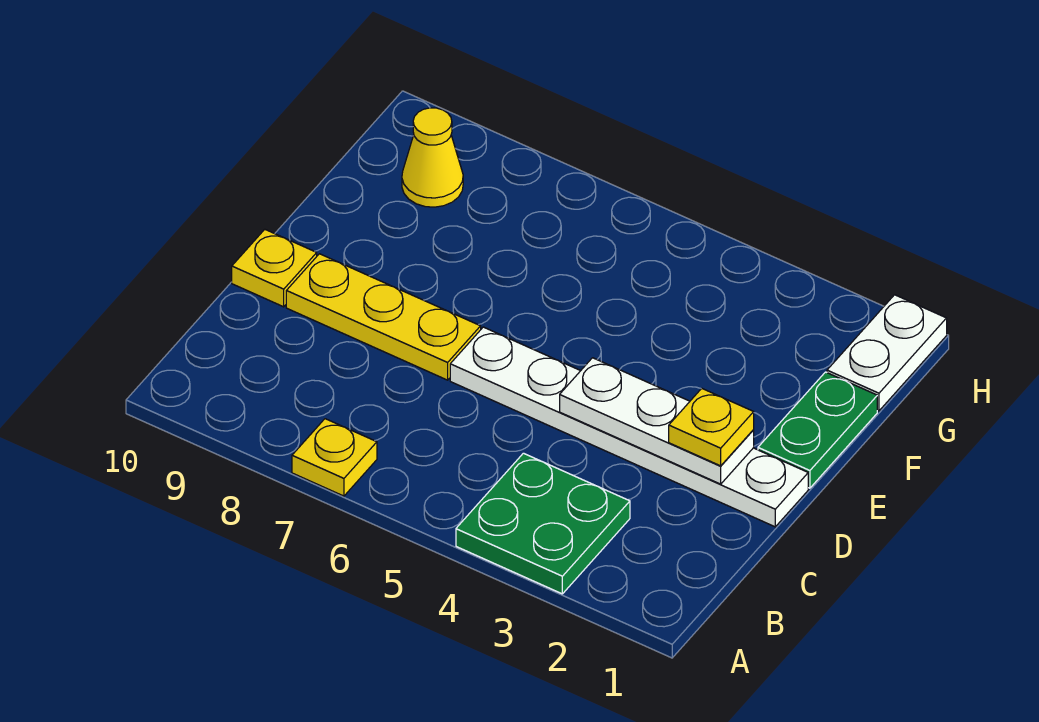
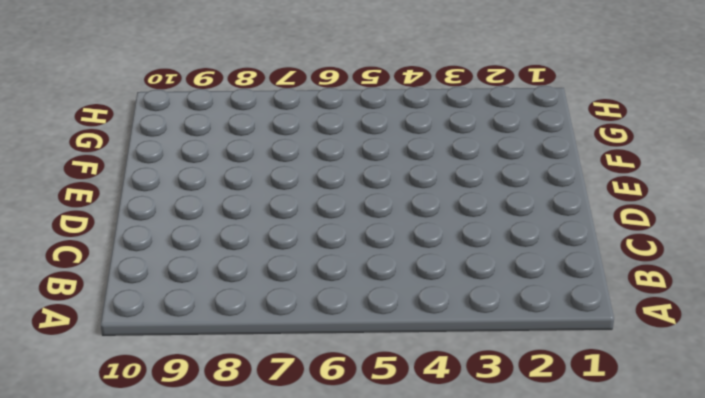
none -> green 2x2 plate [456,453,630,594]
none -> yellow 1x1 plate [292,419,377,496]

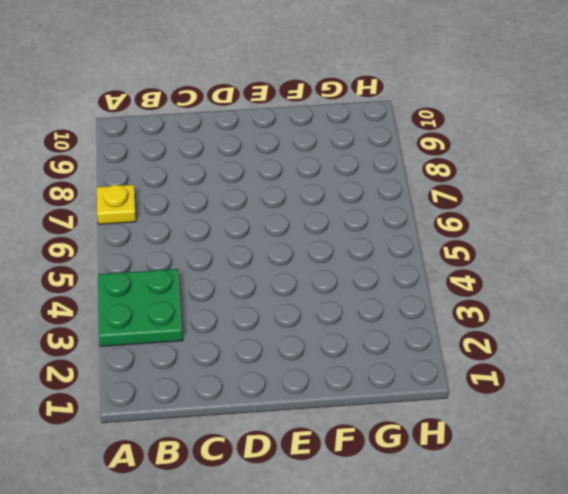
none -> white 1x6 plate [450,327,808,527]
none -> yellow 1x3 plate [286,254,481,380]

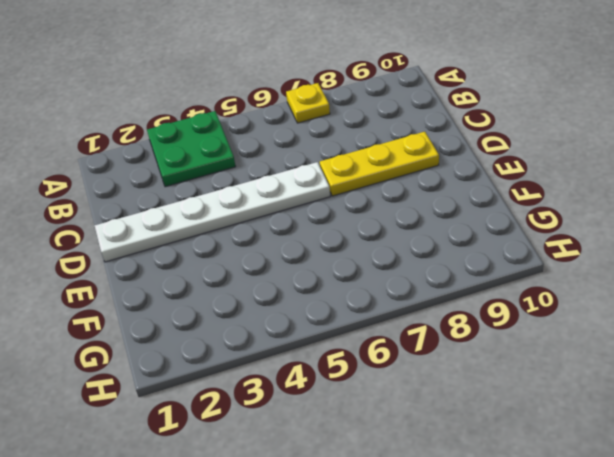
none -> yellow 1x1 plate [232,229,317,307]
none -> green 1x2 plate [758,372,877,488]

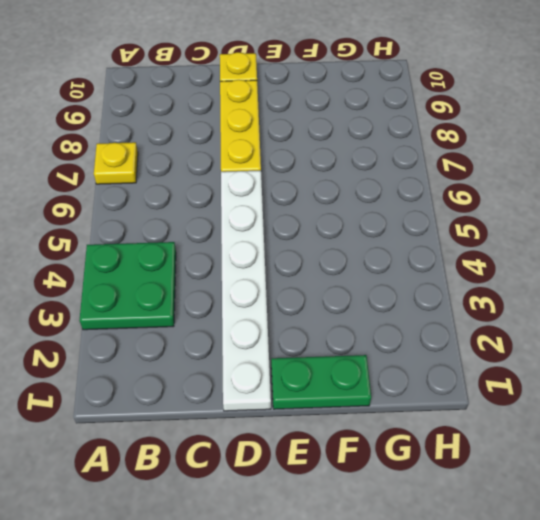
none -> white 1x2 plate [827,295,947,411]
none -> yellow 1x1 cone [402,108,463,207]

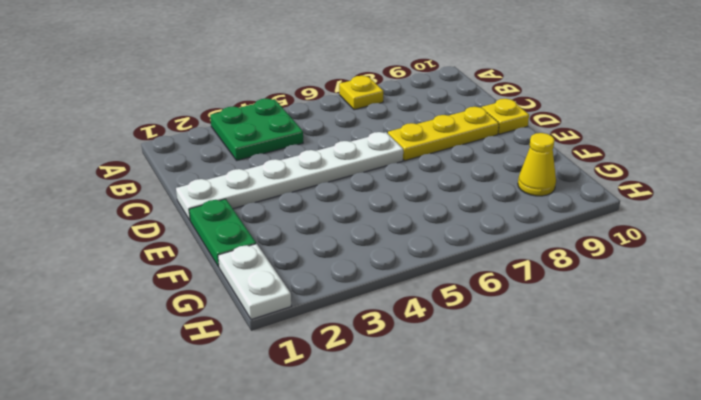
none -> white 1x3 plate [560,358,754,484]
none -> yellow 1x1 plate [669,388,754,466]

